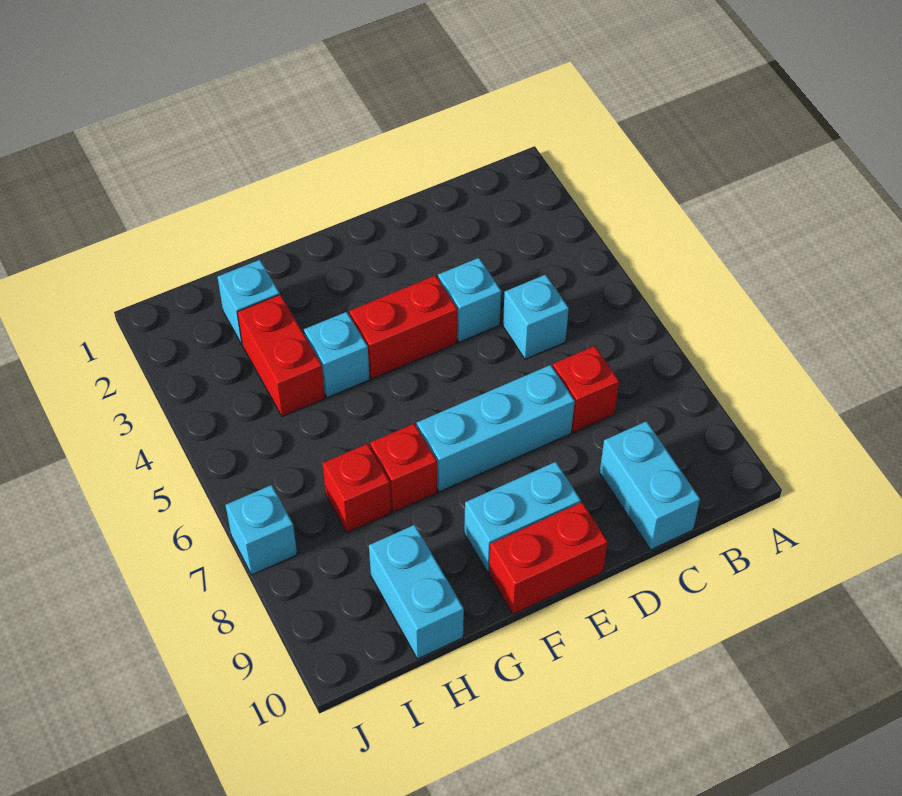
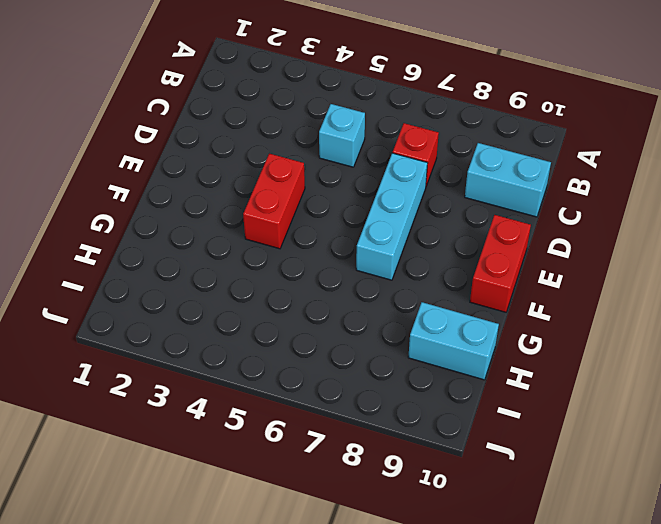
none -> cyan 1x1 brick [438,258,501,342]
none -> cyan 1x2 brick [464,462,581,572]
none -> cyan 1x1 brick [304,312,370,398]

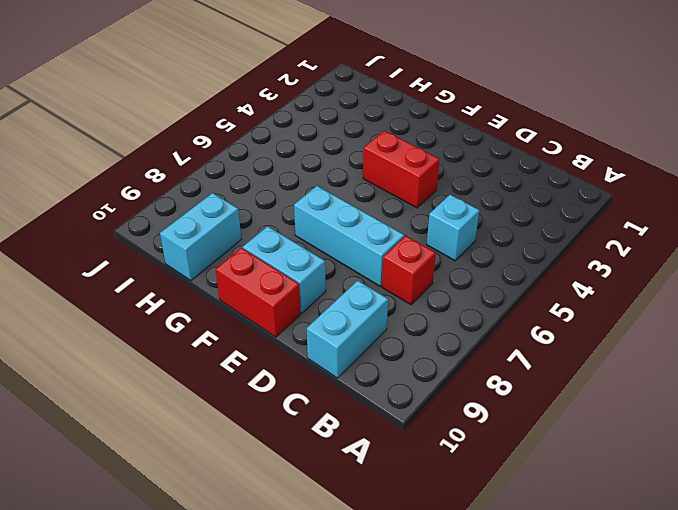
none -> cyan 1x1 brick [438,258,501,342]
none -> cyan 1x1 brick [304,312,370,398]
none -> red 1x1 brick [370,424,437,512]

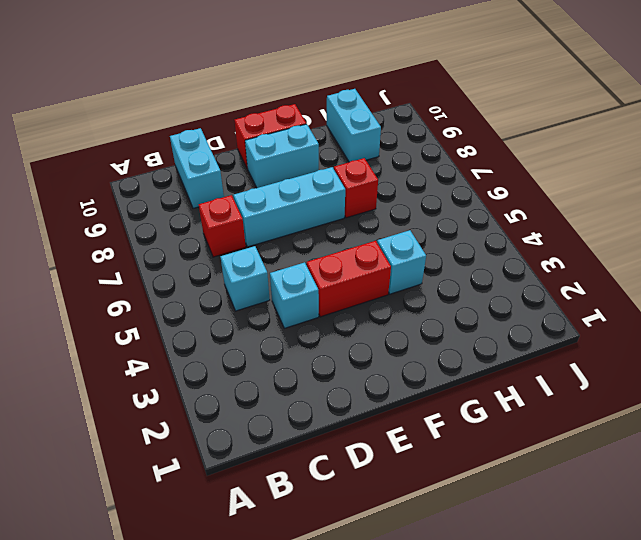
none -> cyan 1x1 brick [217,260,280,344]
none -> red 1x2 brick [237,295,325,417]
none -> red 1x1 brick [323,444,391,533]

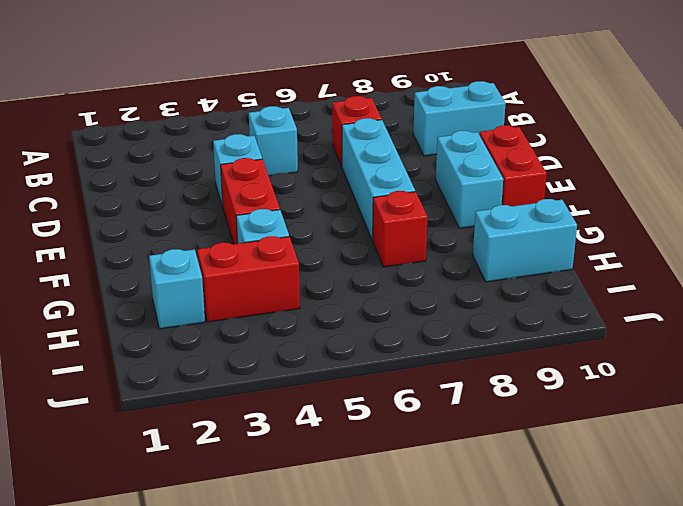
none -> red 1x1 brick [323,444,391,533]
none -> cyan 1x1 brick [226,485,297,575]

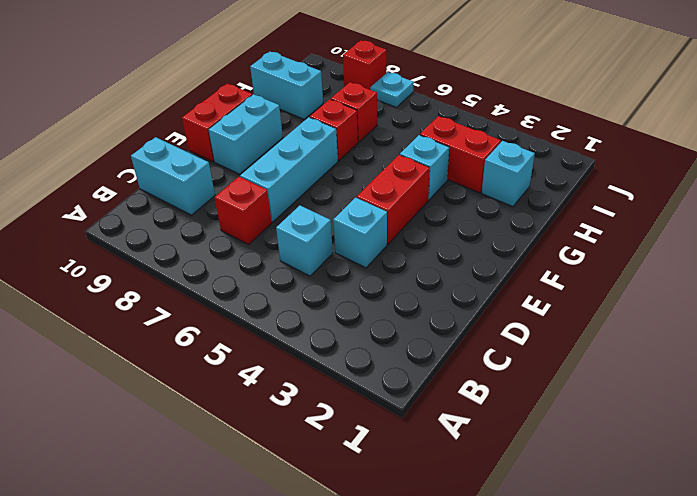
cyan 1x1 plate [370,72,414,107] -> cyan 1x1 brick [226,485,297,575]
red 1x1 brick [343,40,386,90] -> none

